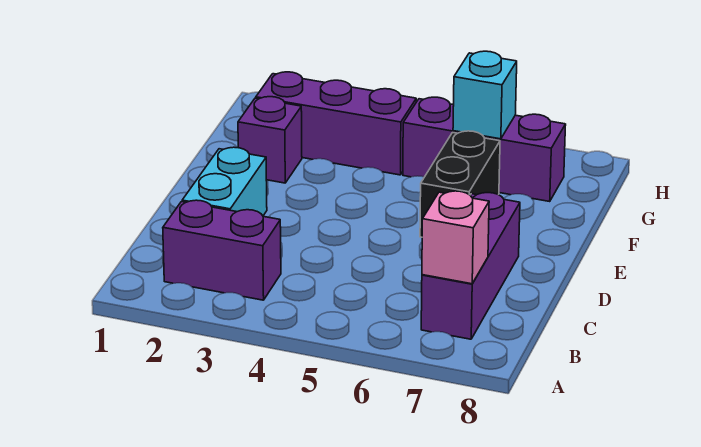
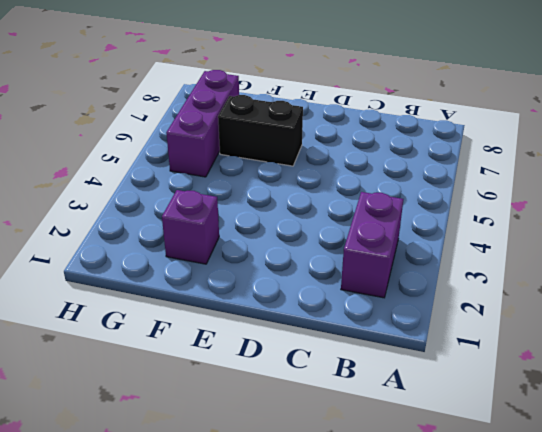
none -> purple 1x3 brick [421,193,520,339]
none -> cyan 1x2 brick [182,147,267,216]

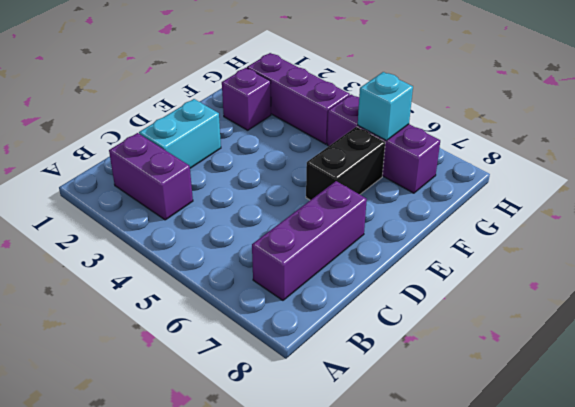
none -> pink 1x1 brick [422,191,489,284]

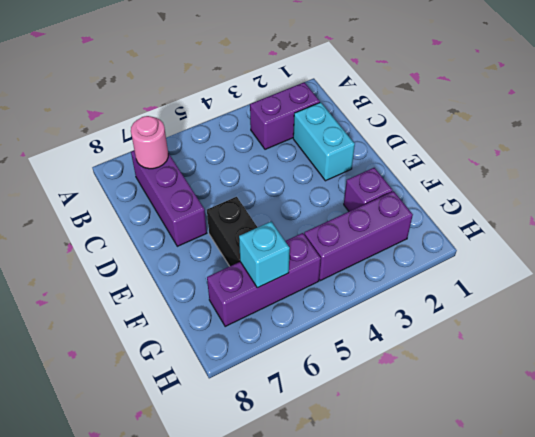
pink 1x1 round brick [131,116,168,169] -> pink 1x1 brick [422,191,489,284]

